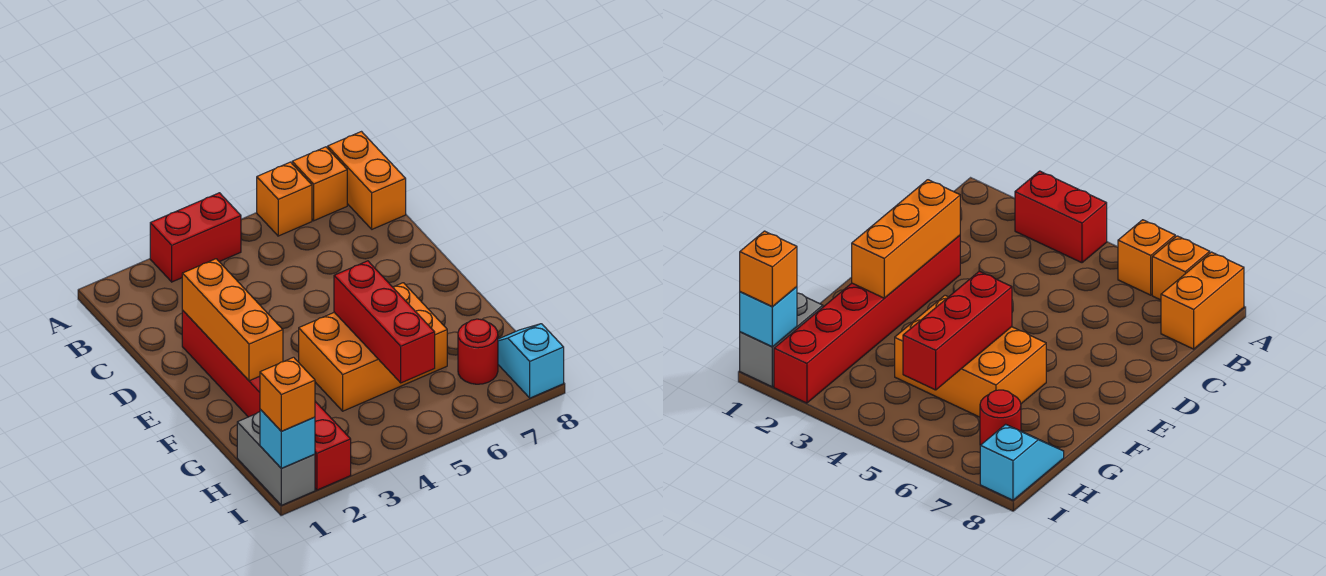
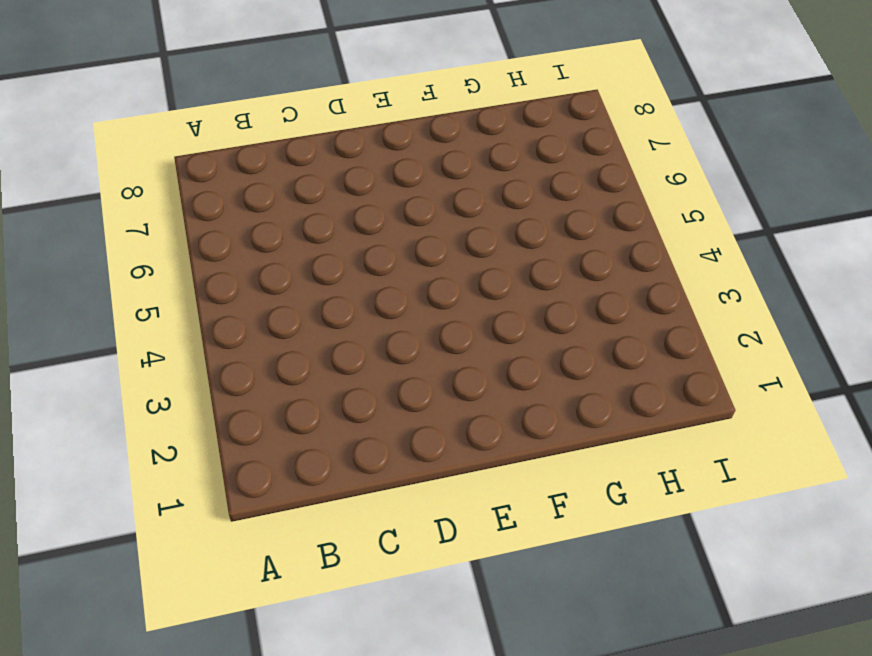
none -> red 1x2 brick [150,193,241,282]
none -> orange 1x1 brick [257,162,312,236]
none -> orange 1x1 brick [292,147,347,221]

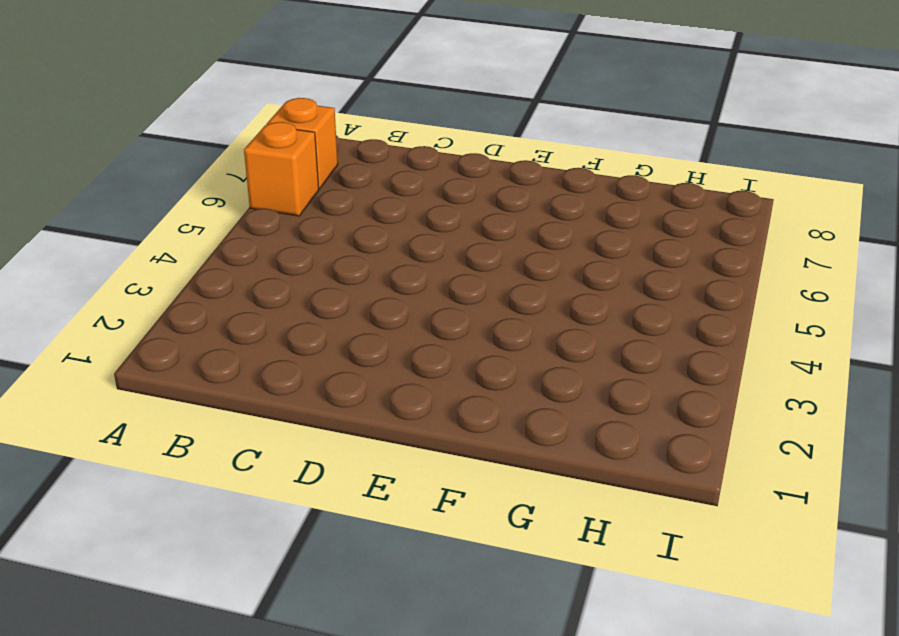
none -> red 1x2 brick [150,193,241,282]
none -> orange 1x2 brick [328,132,406,229]
none -> red 1x6 brick [182,311,351,490]

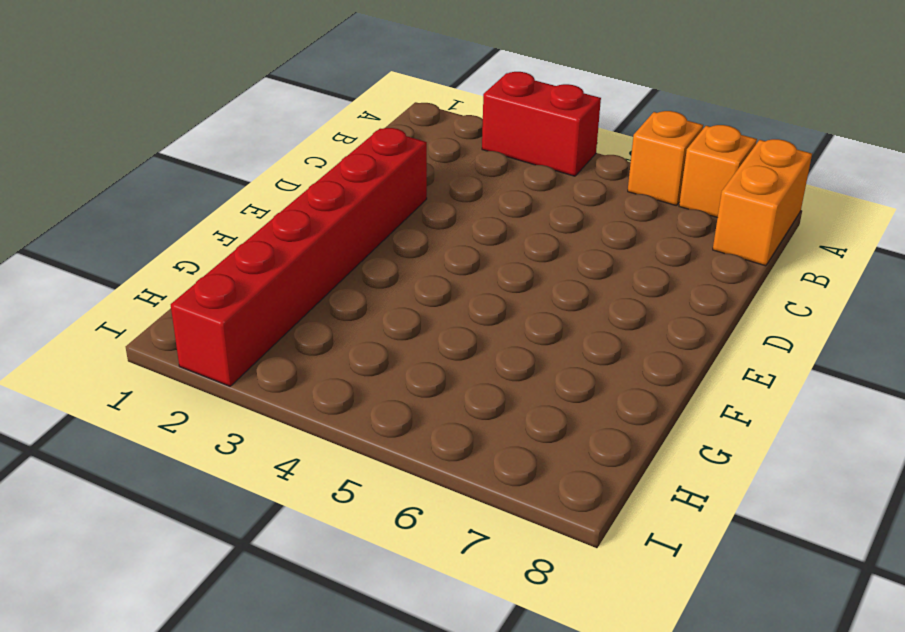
none -> orange 2x3 brick [299,283,447,411]
none -> grey 1x2 brick [237,412,315,505]
none -> red 1x1 round brick [458,319,498,384]

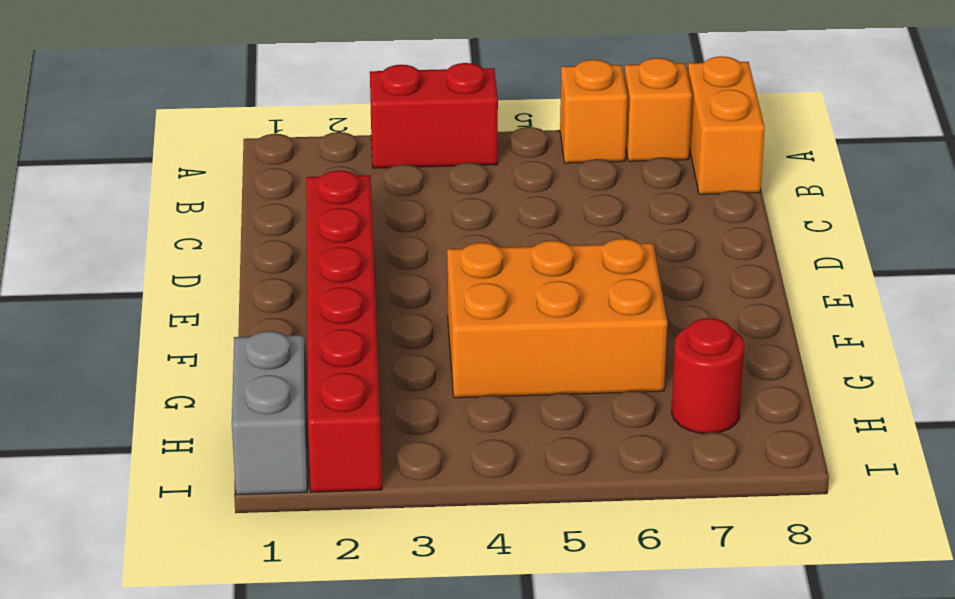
none -> cyan 1x2 slope [498,324,564,398]
none -> orange 1x3 brick [182,259,283,381]
none -> red 1x3 brick [334,261,435,383]

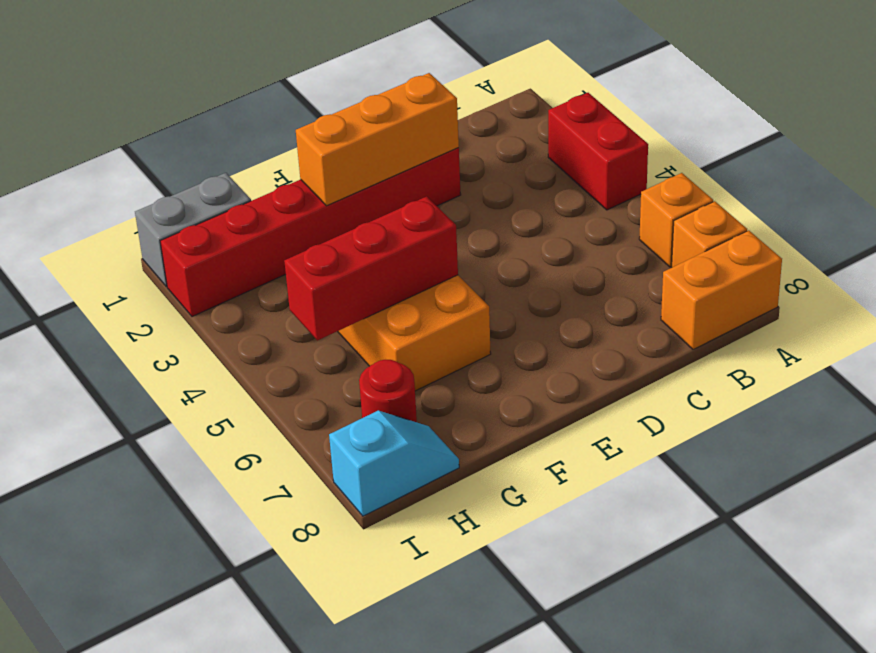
none -> cyan 1x1 brick [260,409,315,468]
none -> orange 1x1 brick [260,357,315,431]

